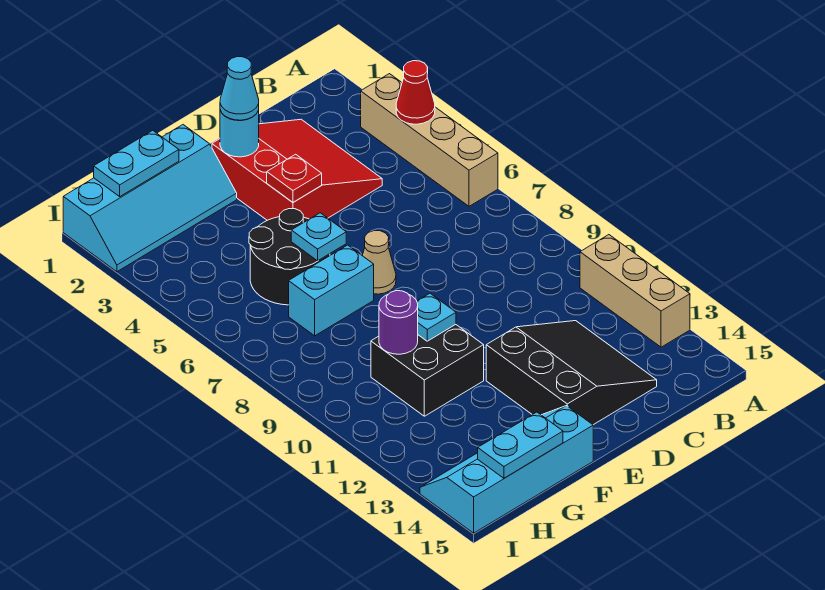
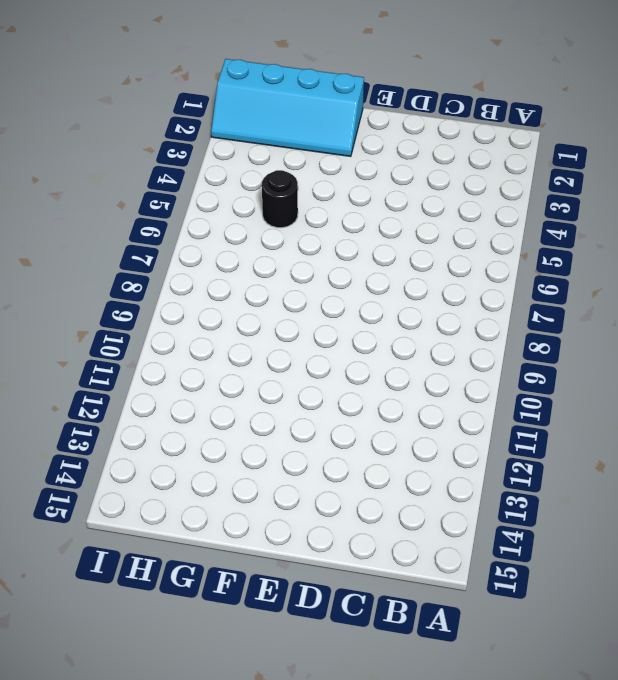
black 1x1 round brick [262,170,298,228] -> black 2x2 round brick [249,209,330,305]
none -> tan 1x4 brick [361,74,498,206]
none -> tan 1x3 brick [580,235,690,347]
none -> red 3x3 slope [212,119,382,220]

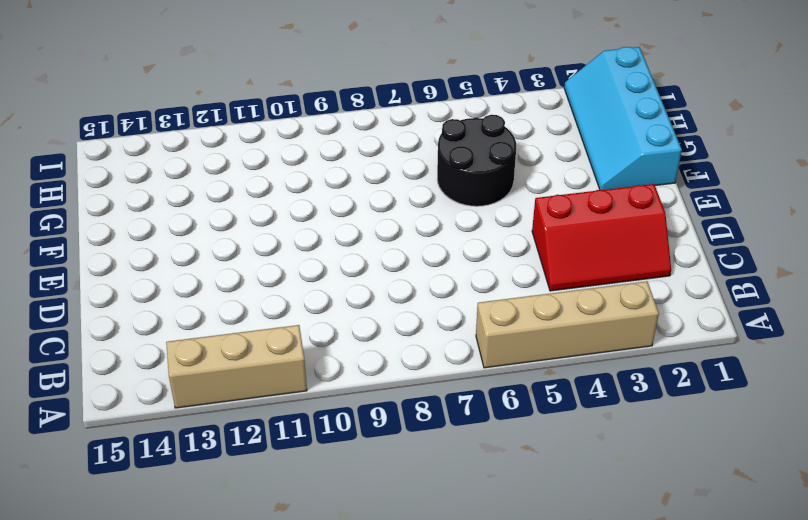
red 2x3 slope [532,184,671,291] -> red 3x3 slope [212,119,382,220]
none -> black 3x3 slope [486,321,657,425]
none -> tan 1x1 cone [362,231,396,294]
none -> cyan 1x2 brick [289,245,374,336]

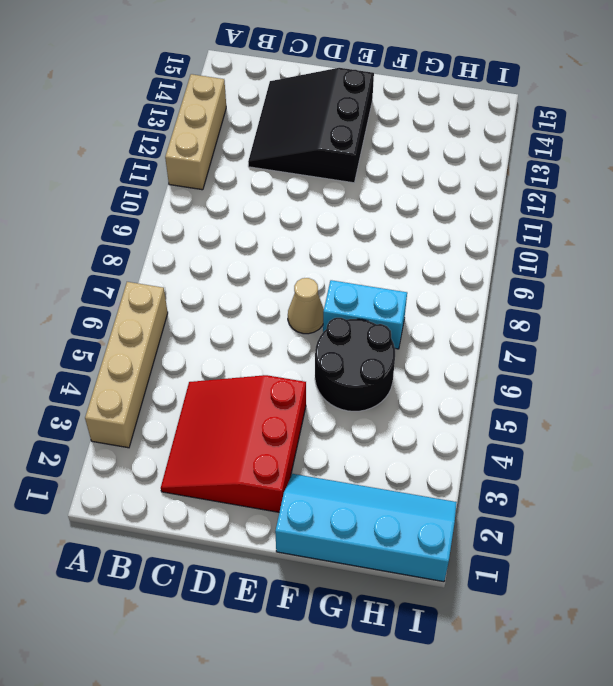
none -> black 2x2 brick [371,325,484,416]
none -> cyan 2x4 slope [420,406,593,533]
none -> red 1x1 cone [396,61,435,124]

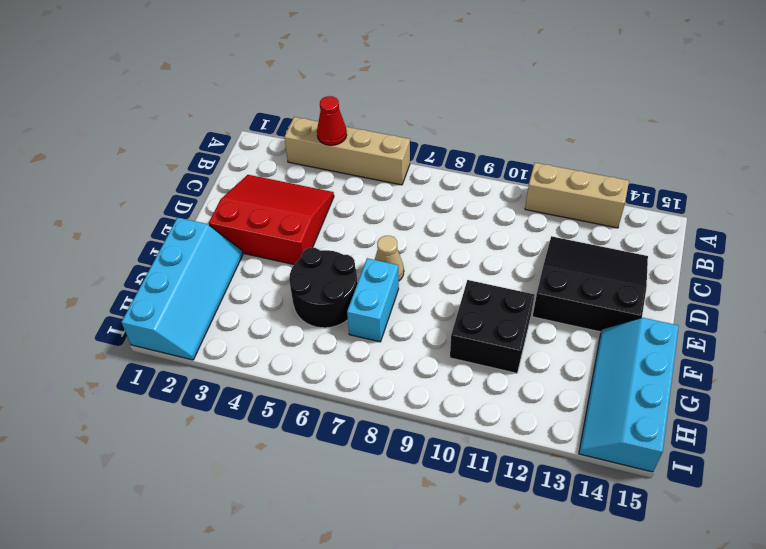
none -> cyan 1x1 round brick [220,110,259,157]
none -> red 1x1 plate [267,154,322,202]
none -> cyan 1x1 plate [291,213,346,261]

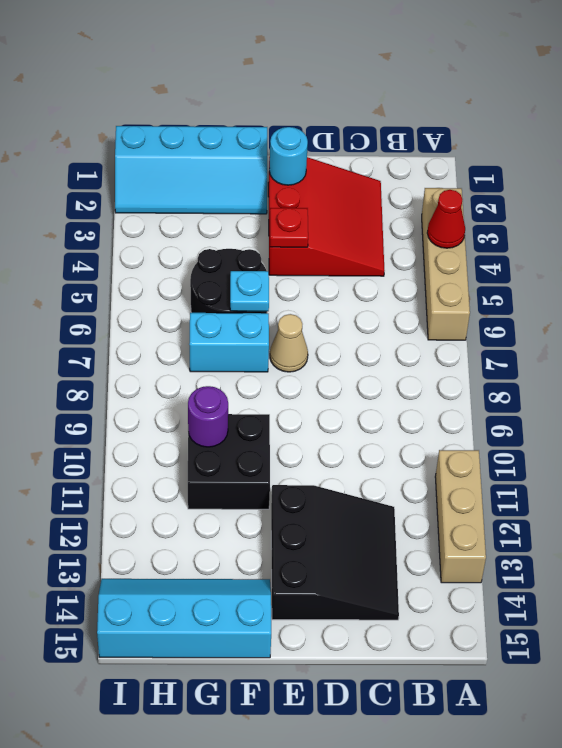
none -> cyan 1x1 plate [417,293,456,341]
none -> cyan 1x2 plate [94,130,179,196]
none -> cyan 1x2 plate [478,412,563,478]

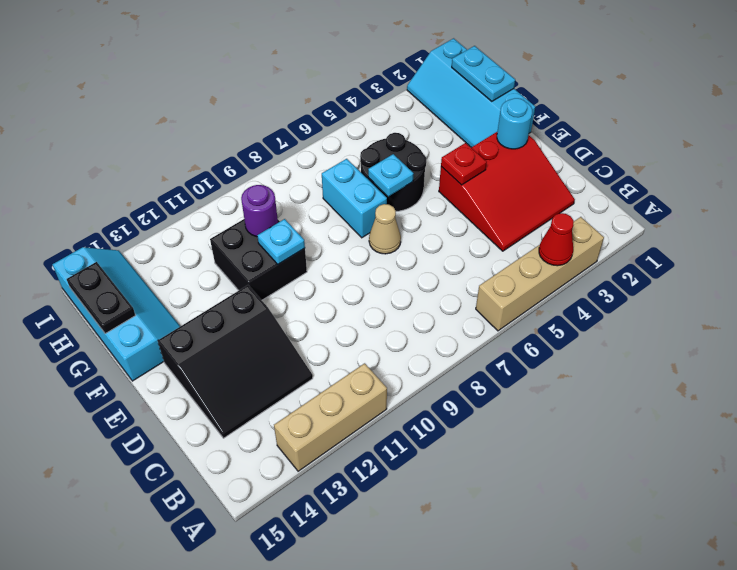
black 1x2 plate [67,262,135,334] -> cyan 1x2 plate [478,412,563,478]
none -> cyan 1x1 cone [220,57,259,120]

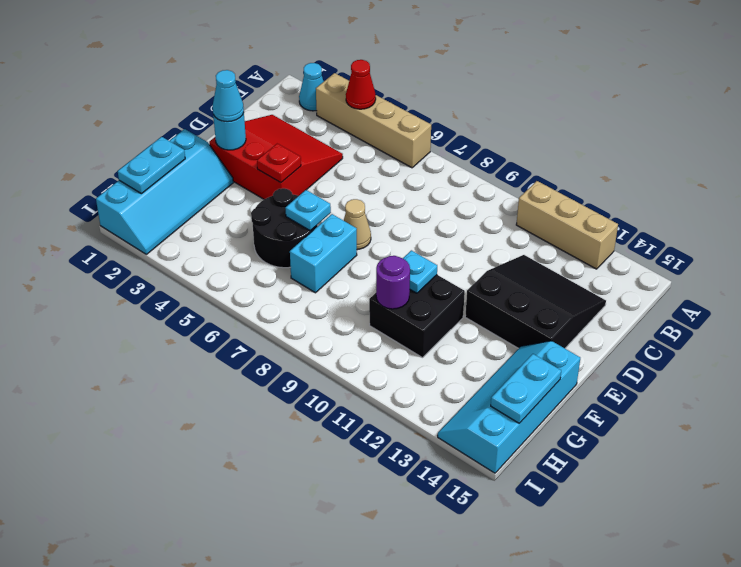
cyan 1x1 cone [299,63,324,111] -> none

